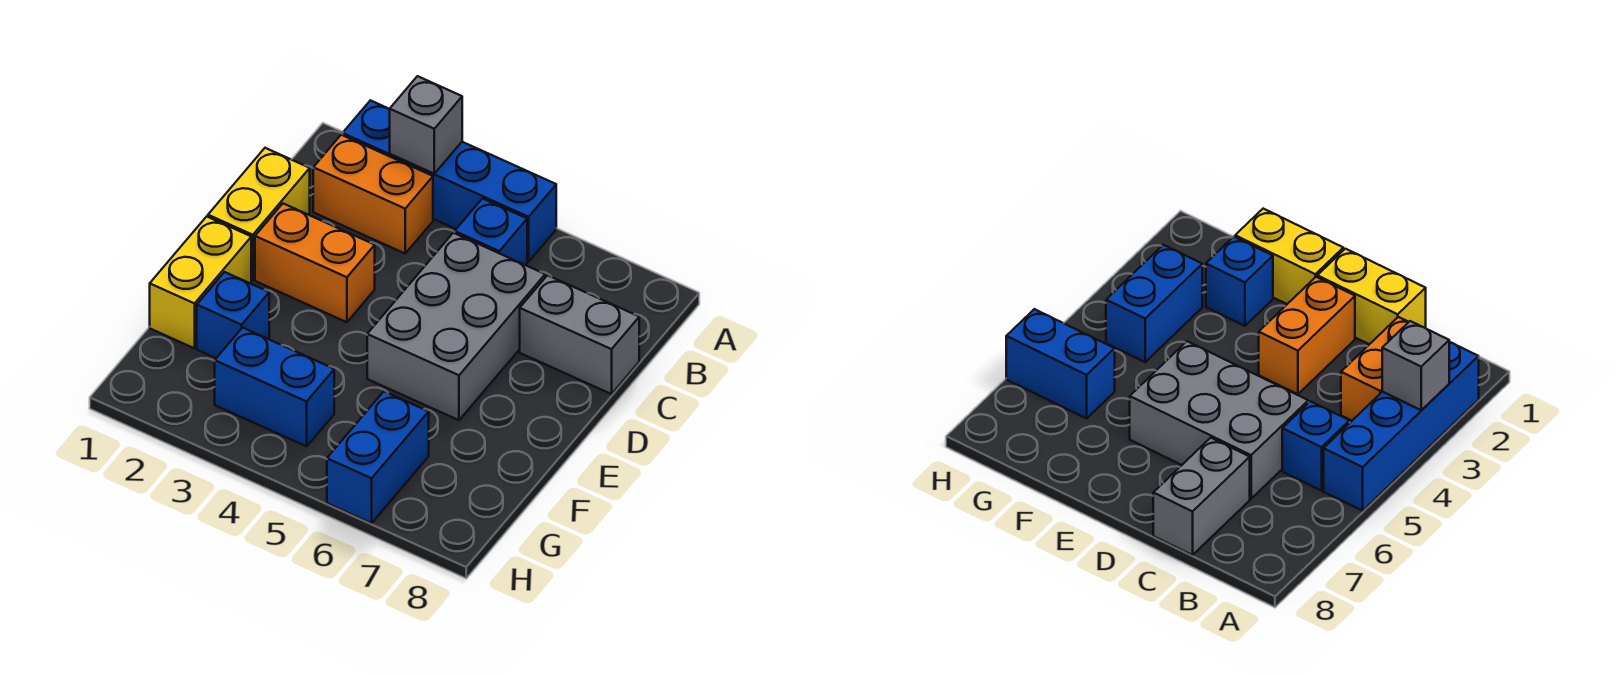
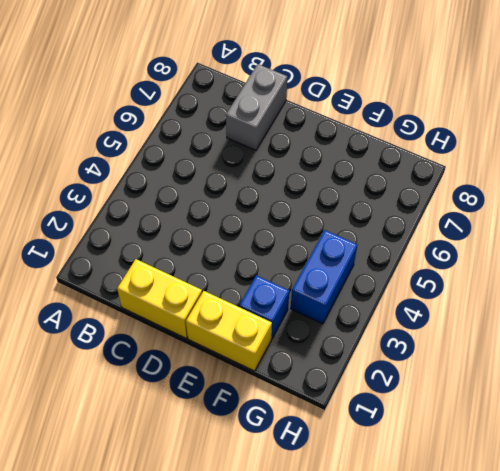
none -> blue 1x4 brick [343,100,556,262]
none -> orange 1x2 brick [313,135,433,253]
none -> blue 1x1 brick [455,199,527,265]

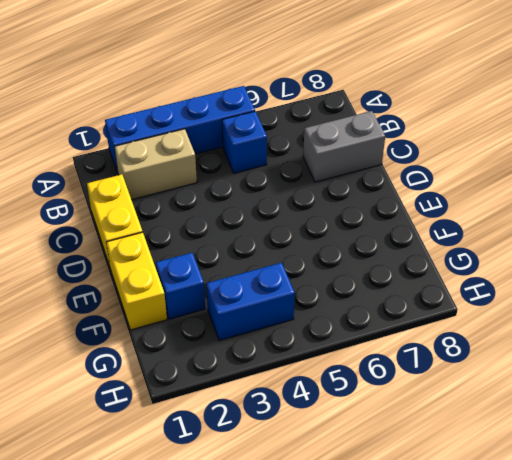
tan 1x2 brick [114,129,197,200] -> orange 1x2 brick [313,135,433,253]
none -> grey 2x3 brick [367,233,545,420]
none -> orange 1x2 brick [255,204,375,322]
none -> blue 1x2 brick [327,392,429,523]

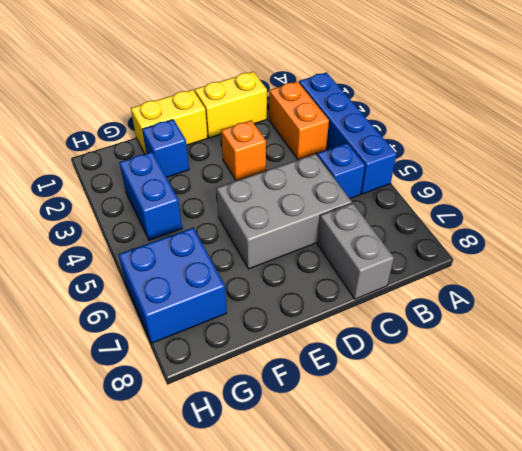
orange 1x1 brick [221,120,266,181] -> orange 1x2 brick [255,204,375,322]
blue 2x2 brick [118,228,227,343] -> blue 1x2 brick [327,392,429,523]
none -> grey 1x1 brick [390,76,462,174]

